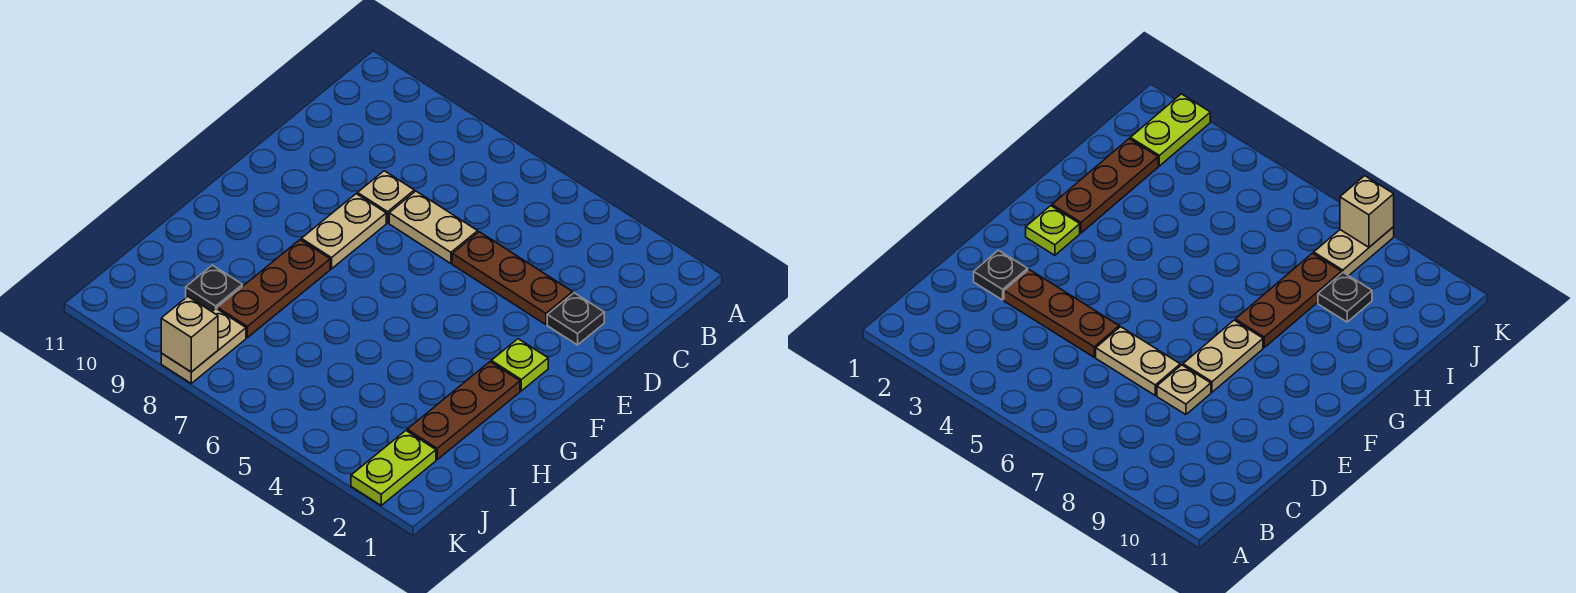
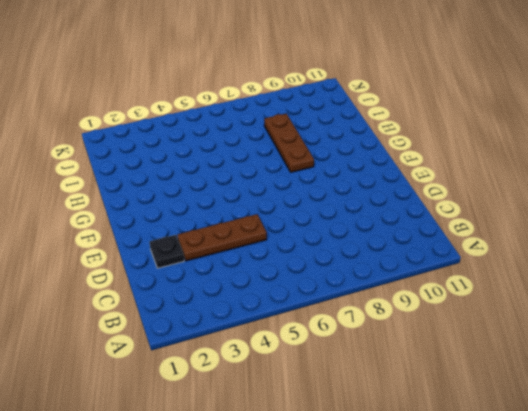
none -> tan 1x2 plate [389,191,478,264]
none -> tan 1x1 plate [358,171,414,223]
none -> tan 1x2 plate [301,194,386,269]

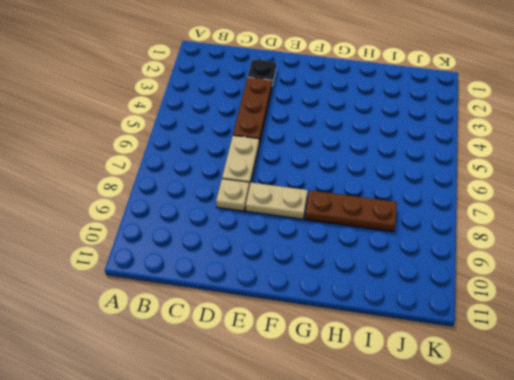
none -> lime 1x1 plate [491,339,548,391]
none -> brown 1x3 plate [407,362,520,459]
none -> black 1x1 plate [186,265,242,311]

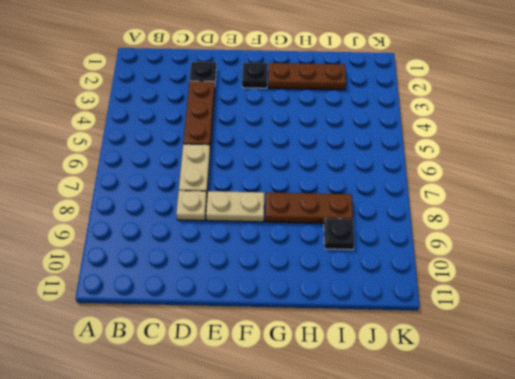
black 1x1 plate [242,62,268,88] -> lime 1x1 plate [491,339,548,391]
none -> lime 1x2 plate [351,431,436,505]
none -> tan 1x2 plate [161,309,246,383]
none -> tan 1x1 brick [161,297,218,372]

